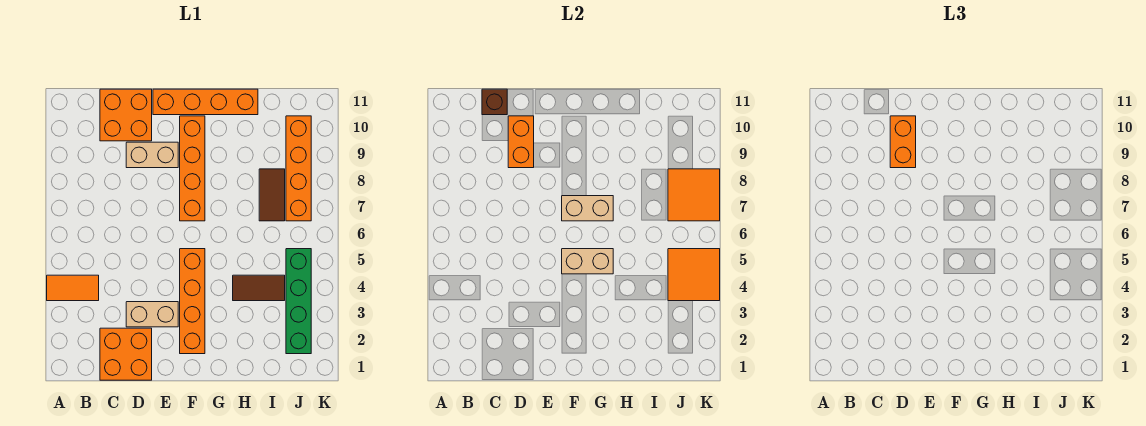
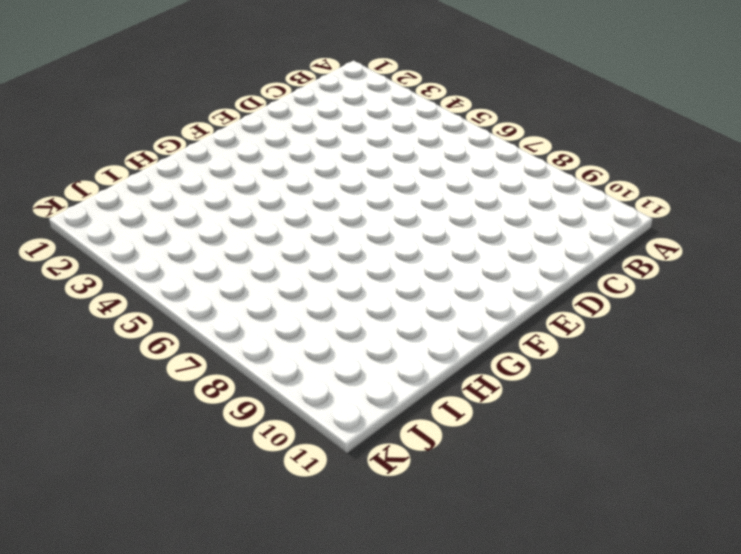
none -> orange 1x2 tile [47,275,99,301]
none -> orange 2x2 brick [100,328,152,380]
none -> orange 2x2 brick [100,89,152,141]

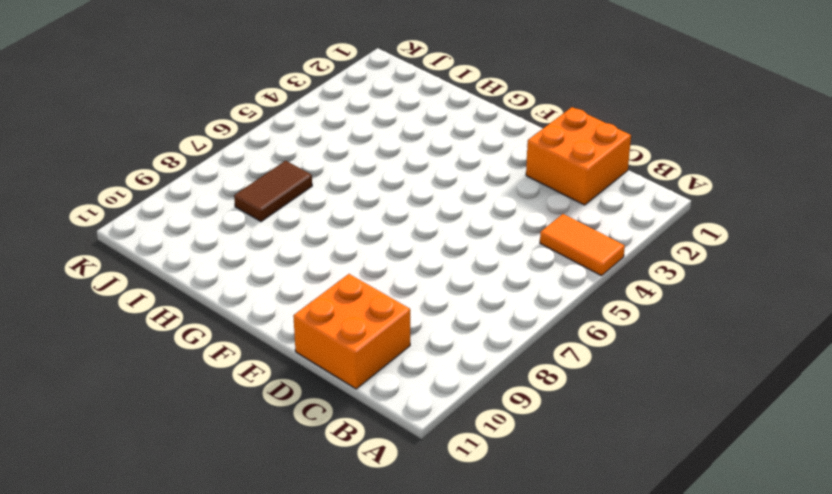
none -> tan 1x2 brick [126,302,178,327]
none -> tan 1x2 brick [126,142,178,168]
none -> orange 1x4 brick [153,89,258,115]

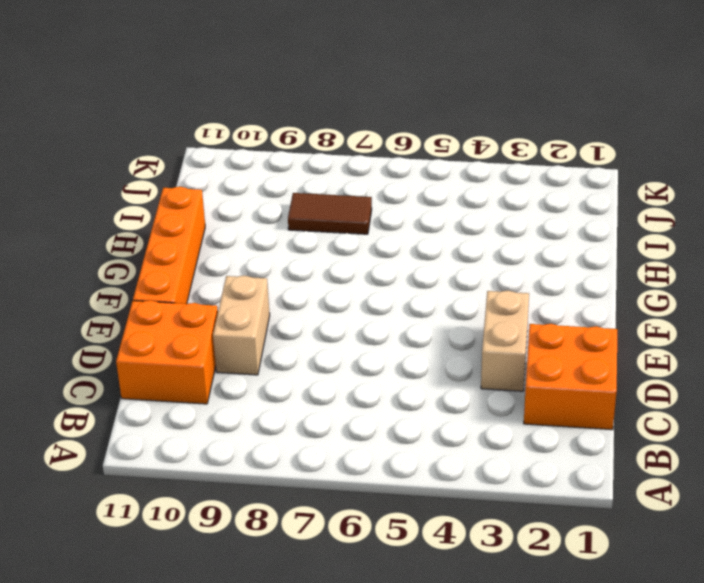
none -> orange 1x2 tile [47,275,99,301]
none -> orange 1x4 brick [180,249,205,354]
none -> orange 1x4 brick [180,116,205,221]

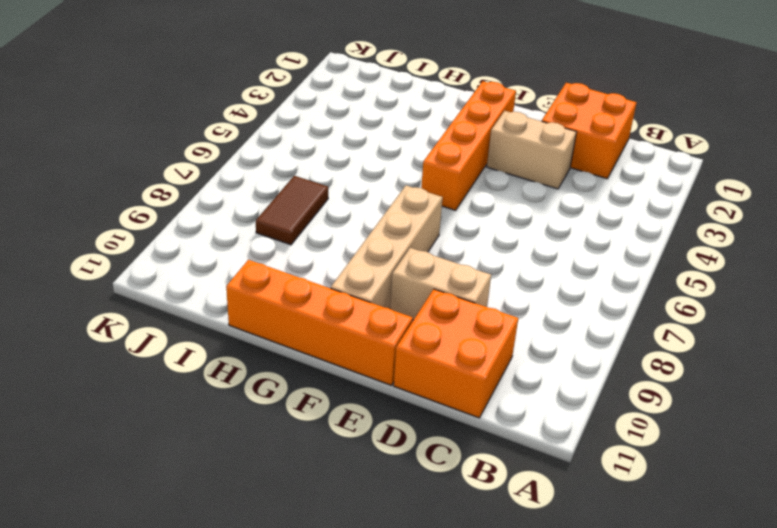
tan 1x4 brick [331,185,443,308] -> orange 1x4 brick [180,116,205,221]
none -> orange 1x2 tile [47,275,99,301]
none -> brown 1x2 tile [233,275,285,301]
none -> green 1x4 brick [286,249,311,354]

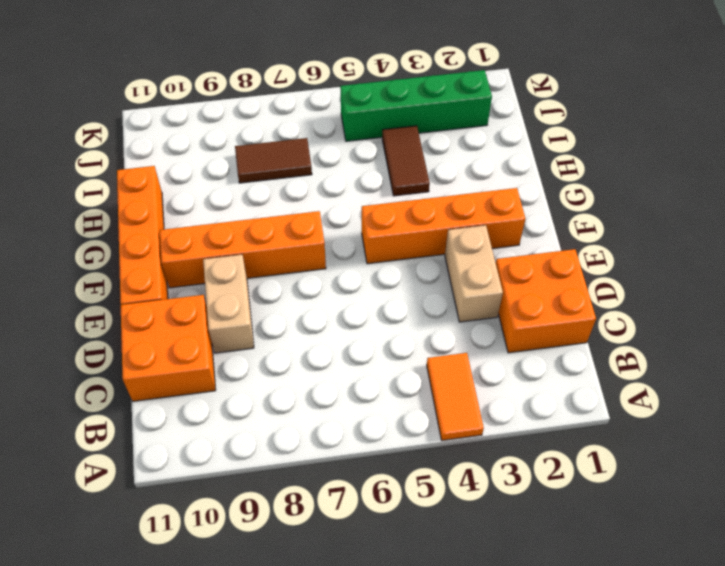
none -> orange 1x4 brick [286,116,311,221]
none -> brown 1x1 brick [482,89,507,115]
none -> orange 1x2 brick [508,116,534,168]

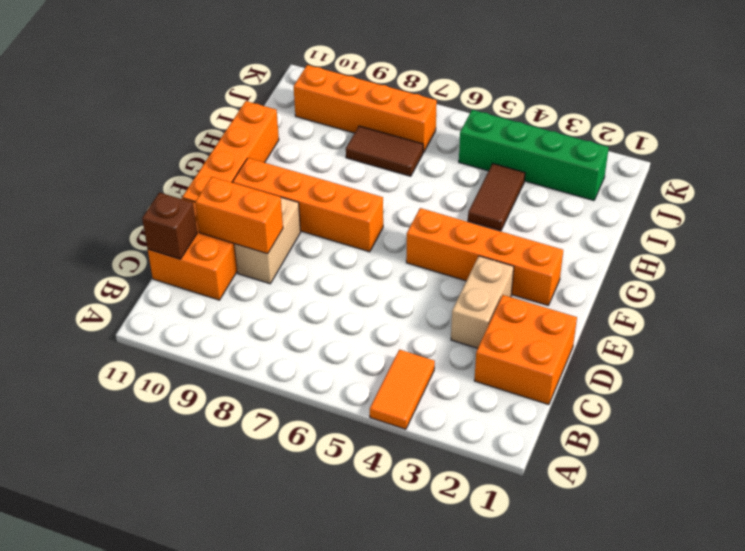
none -> tan 1x2 brick [562,249,613,274]
none -> tan 1x2 brick [562,196,613,221]
none -> orange 2x2 tile [668,249,720,301]

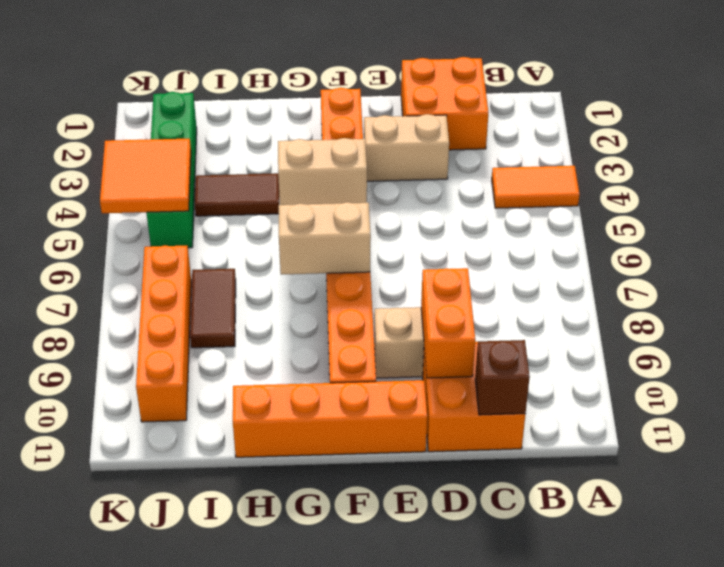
none -> orange 2x2 tile [668,169,720,221]
none -> orange 1x2 brick [890,116,916,168]

